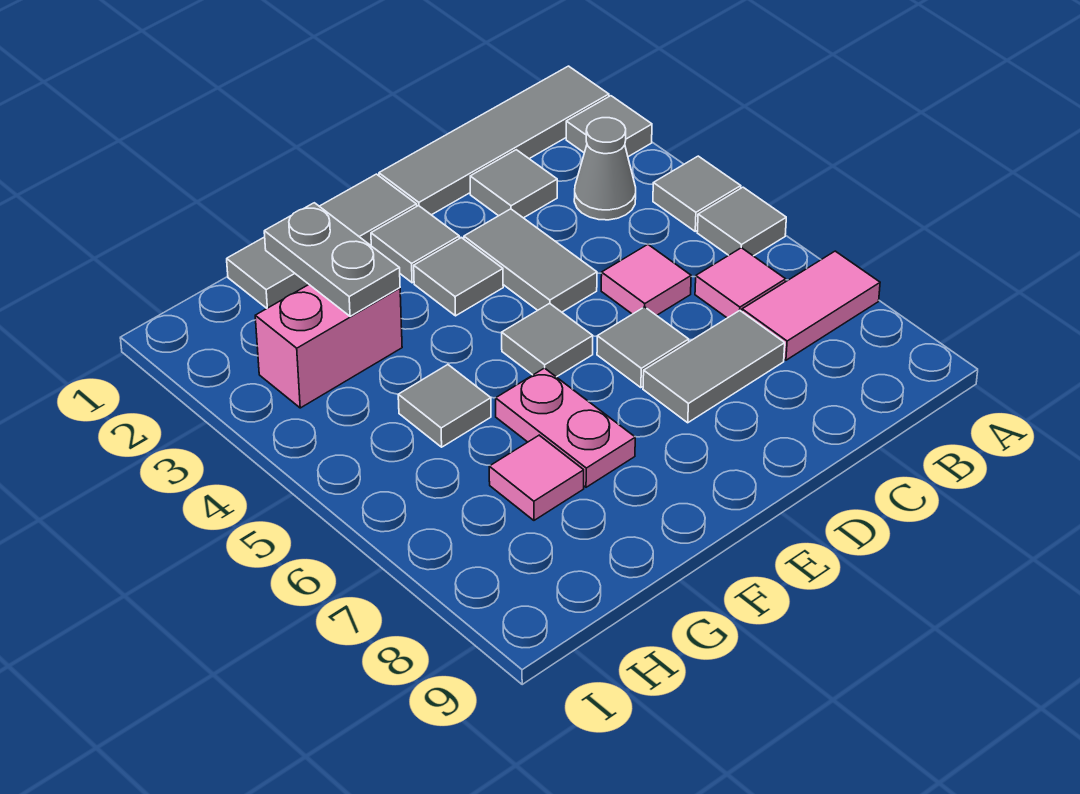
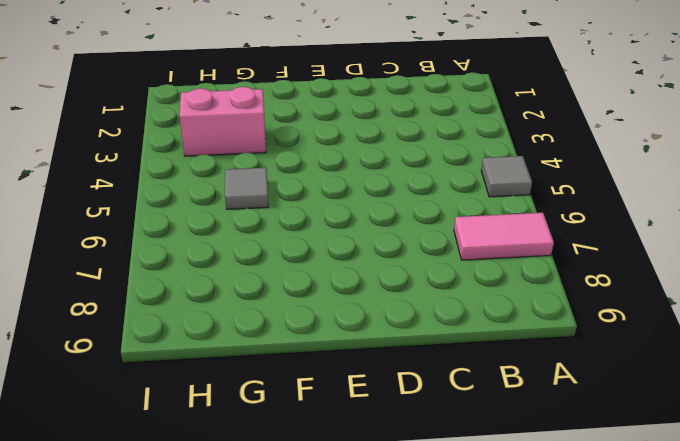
none -> grey 1x4 tile [379,66,609,215]
none -> grey 1x1 tile [566,96,652,157]
none -> grey 1x1 tile [653,156,741,231]

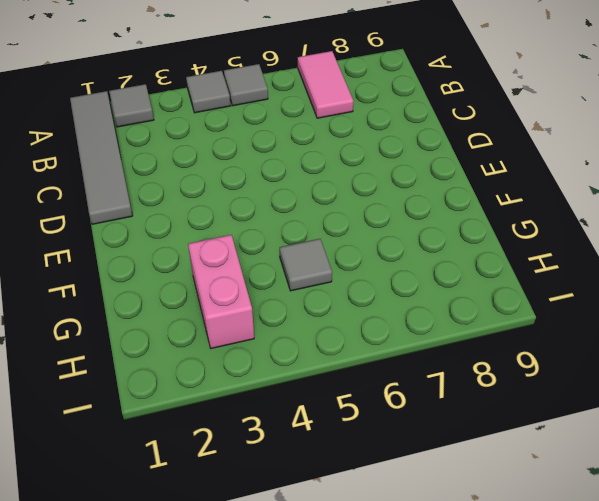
none -> grey 1x1 cone [574,118,636,220]
none -> pink 1x1 tile [695,248,786,318]
none -> grey 1x1 tile [470,150,557,218]

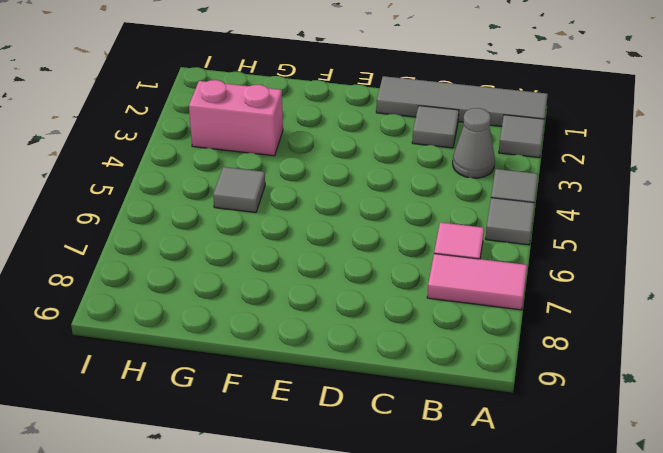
none -> pink 1x1 tile [601,244,691,315]
none -> grey 1x2 tile [643,311,785,423]
none -> grey 1x2 tile [464,209,597,312]

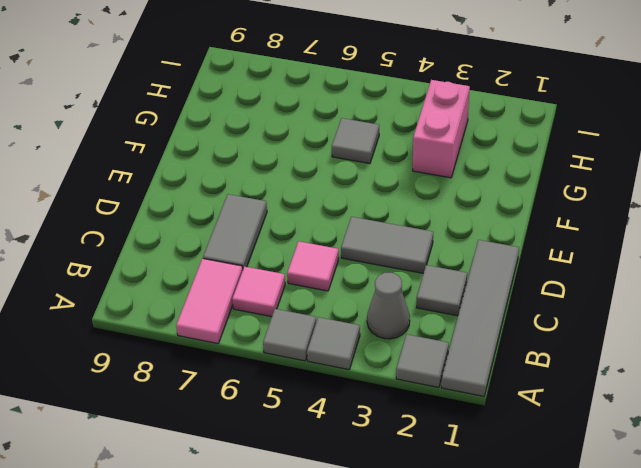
none -> grey 1x1 tile [597,307,689,388]
none -> grey 1x3 tile [227,174,417,308]
none -> grey 1x1 tile [371,206,459,283]

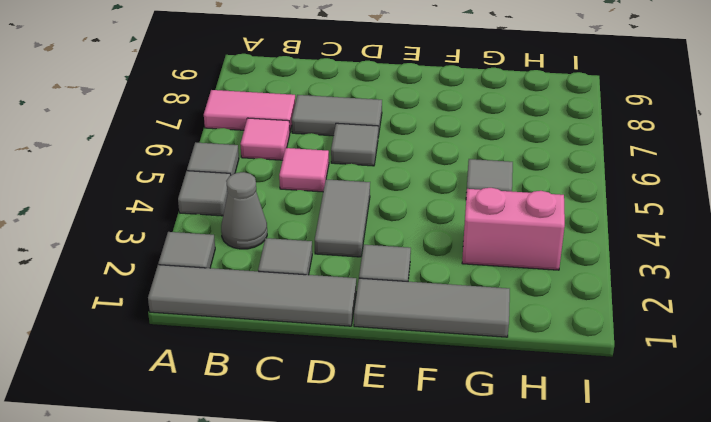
none -> grey 1x1 tile [414,238,503,316]
none -> grey 1x1 tile [502,303,593,377]
none -> pink 1x2 plate [496,368,635,487]

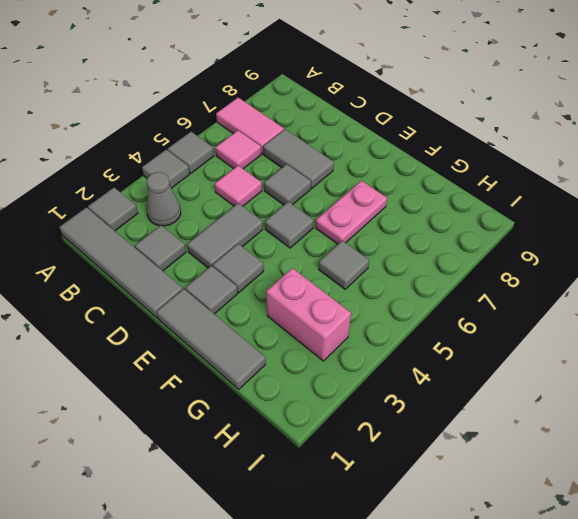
none -> pink 1x1 tile [489,435,584,520]
none -> grey 1x2 plate [264,203,400,316]

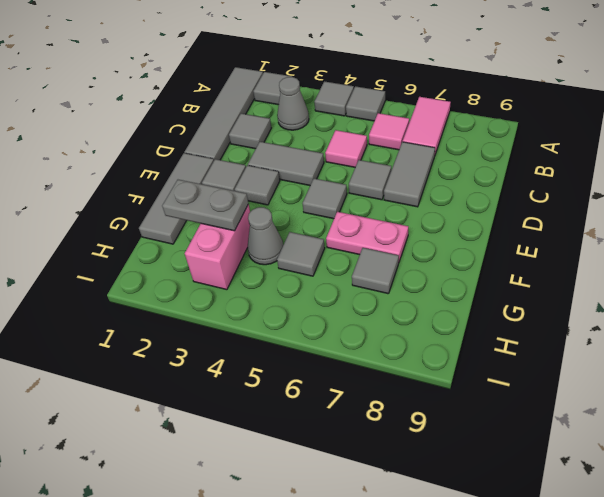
grey 1x1 cone [248,207,283,265] -> none
grey 1x1 tile [352,248,399,294] -> pink 1x1 tile [489,435,584,520]

